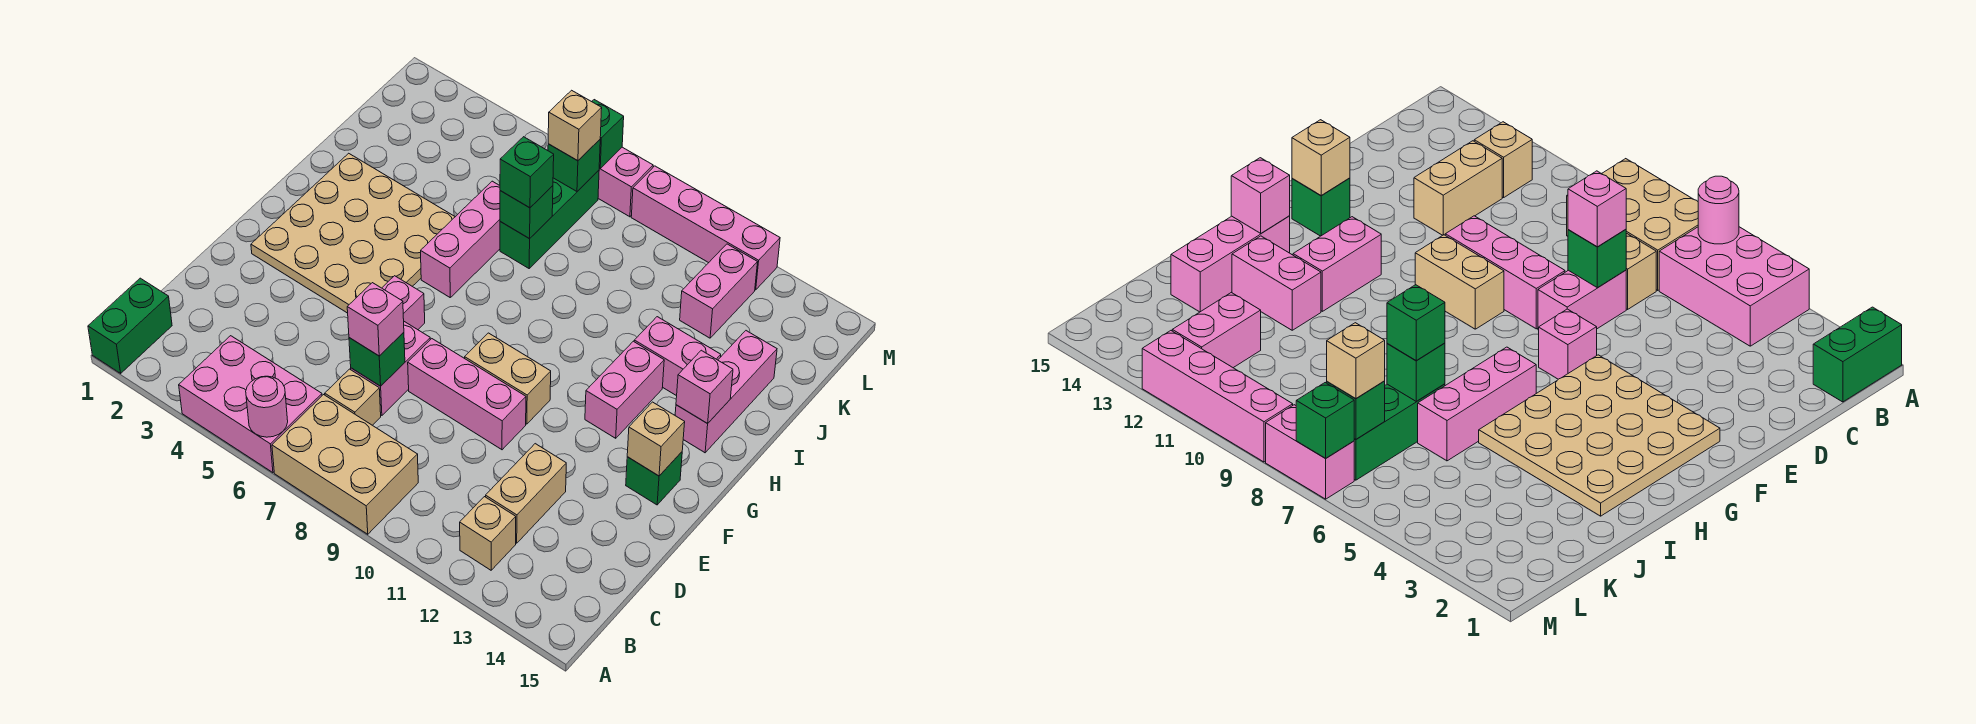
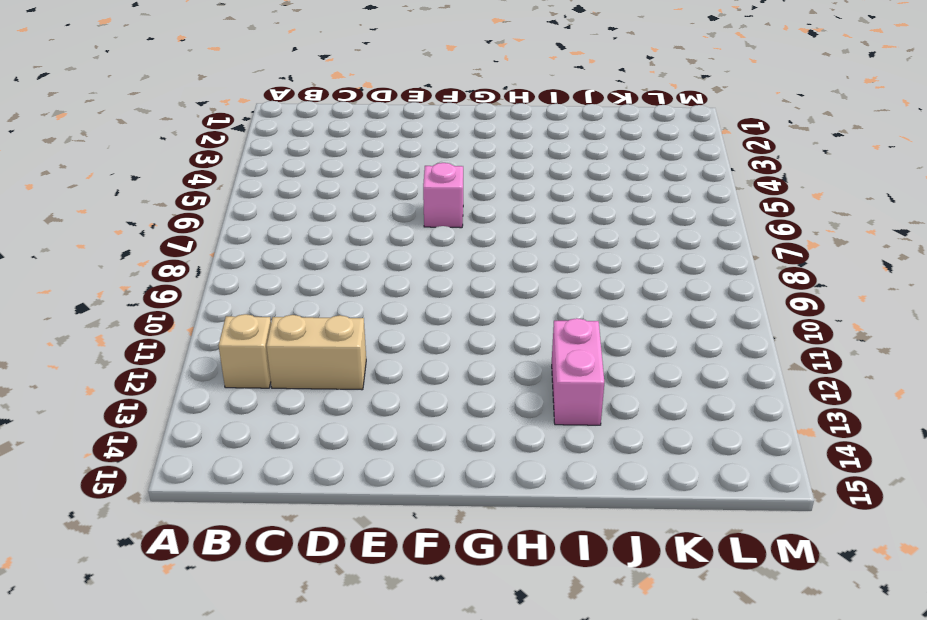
none -> green 1x2 brick [88,278,172,373]
none -> pink 2x3 brick [179,336,322,473]
none -> tan 2x3 brick [272,395,418,534]
none -> tan 1x1 brick [325,369,381,425]

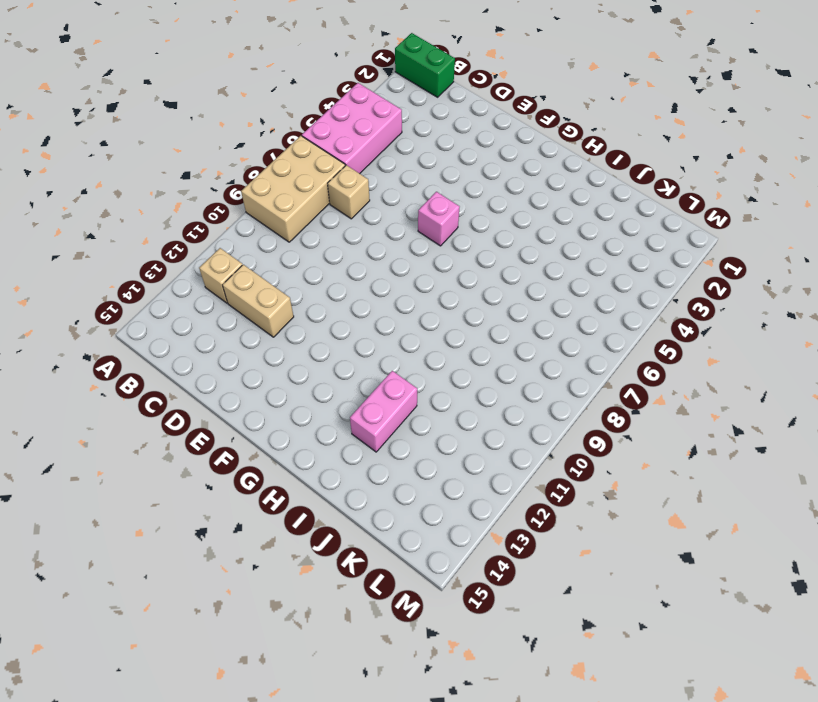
none -> pink 1x2 brick [351,322,430,415]
none -> pink 1x3 brick [408,339,526,450]
none -> tan 4x4 plate [251,153,455,313]
none -> tan 1x2 brick [465,333,551,424]

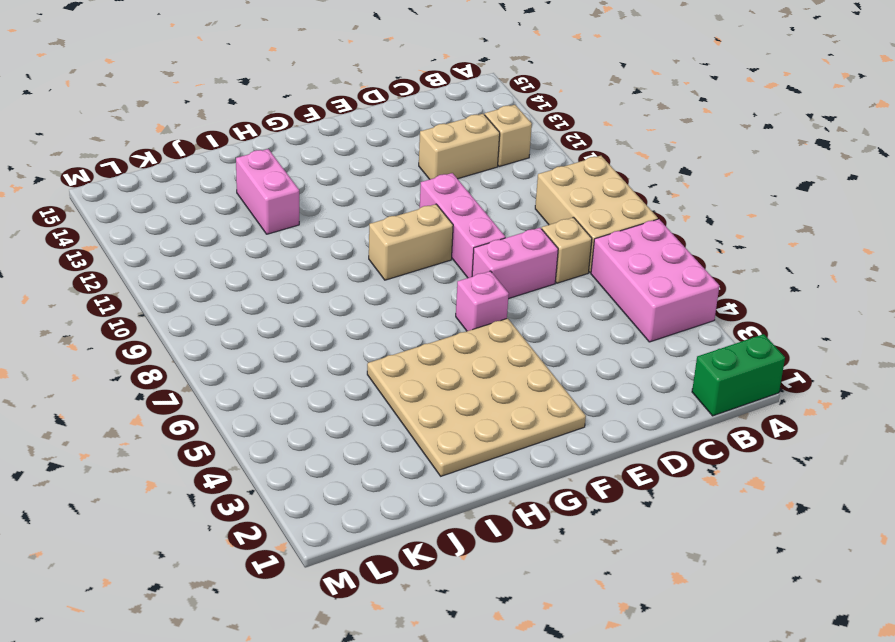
tan 1x2 brick [369,204,453,280] -> tan 1x2 brick turned to [465,333,551,424]
none -> green 1x1 brick [626,452,682,505]
none -> pink 1x2 brick [585,341,664,438]
none -> pink 1x3 brick [421,181,500,297]
none -> pink 1x3 brick [675,331,777,453]

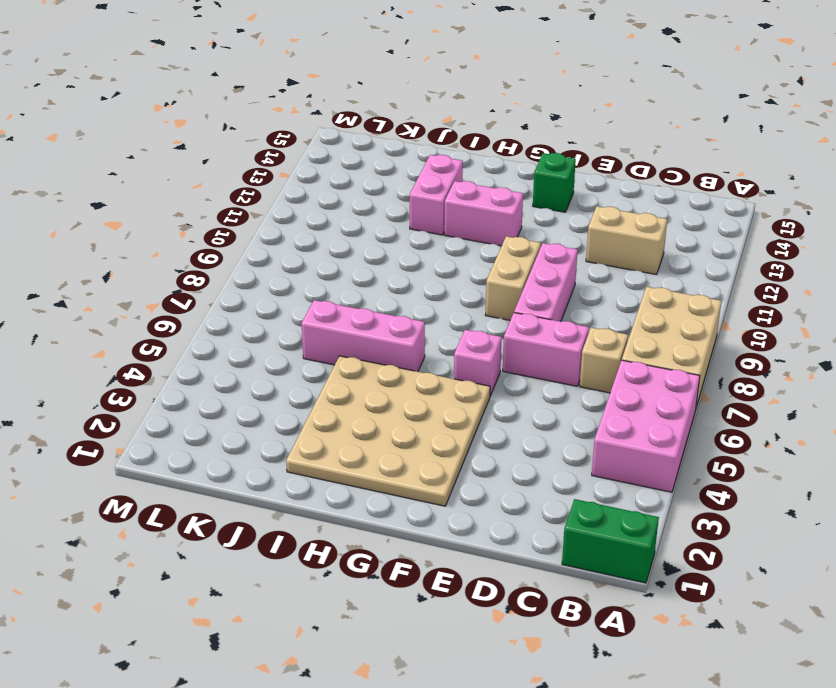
none -> tan 1x1 brick [460,497,516,570]
none -> pink 1x3 brick [675,331,777,453]
none -> green 1x3 brick [500,170,599,268]
none -> pink 1x2 brick [680,244,757,338]

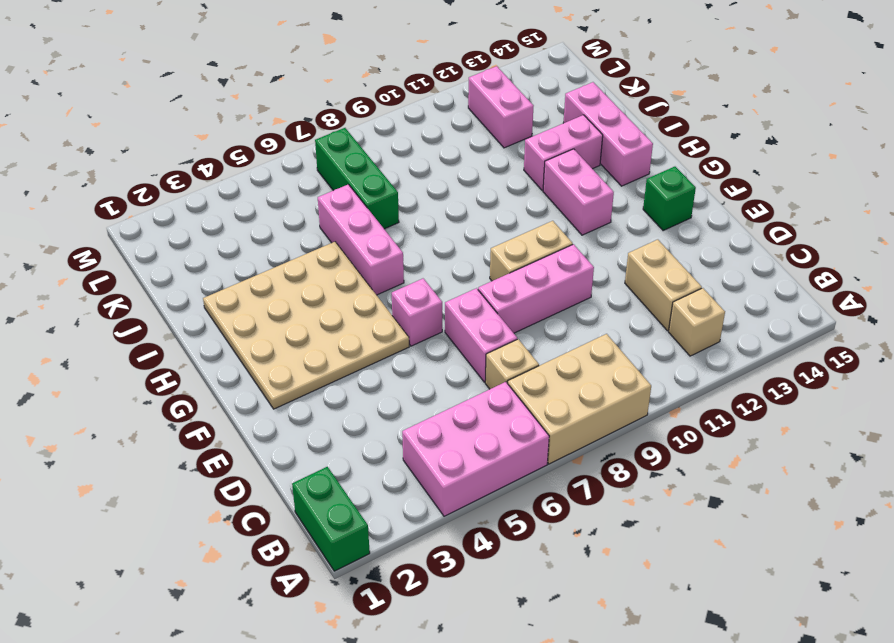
none -> pink 1x2 brick [598,147,653,217]
none -> pink 1x4 brick [631,166,780,290]
none -> pink 1x1 round brick [246,376,288,437]
none -> green 1x1 brick [349,332,405,386]

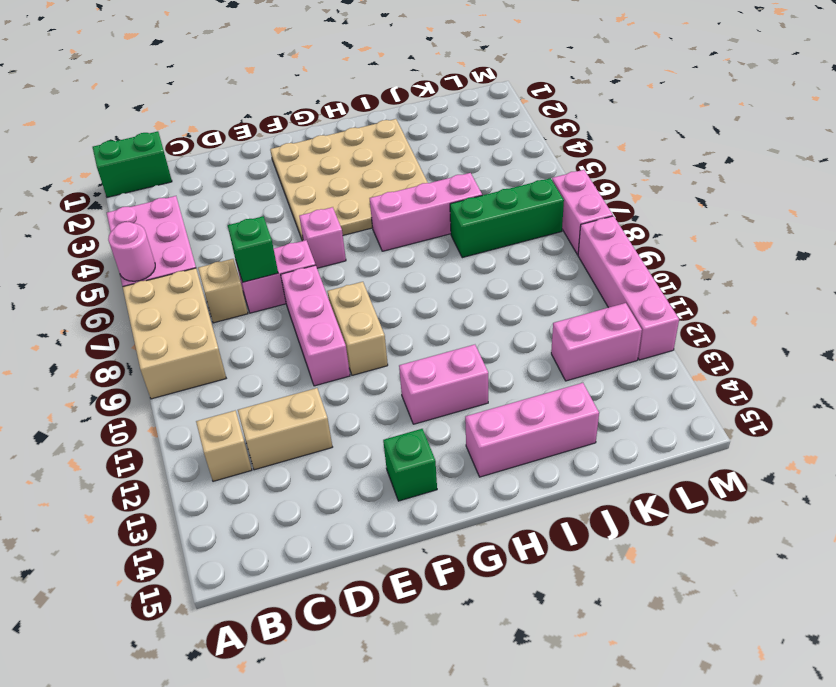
none -> pink 1x2 brick [634,317,721,396]
none -> tan 1x1 brick [627,402,685,476]
none -> pink 1x1 brick [676,350,733,424]
none -> green 1x1 brick [500,186,553,239]

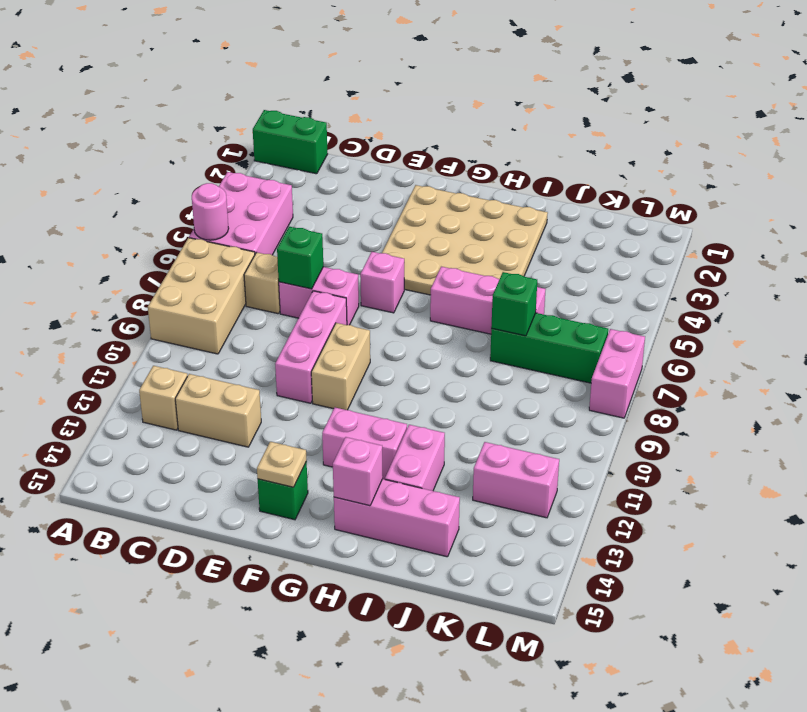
tan 1x1 plate [257,442,307,487] -> tan 1x1 brick [627,402,685,476]
none -> pink 1x4 brick [631,166,780,290]
none -> green 1x1 brick [548,140,600,191]
none -> green 1x1 brick [592,100,624,168]
none -> pink 1x1 brick [347,283,404,356]

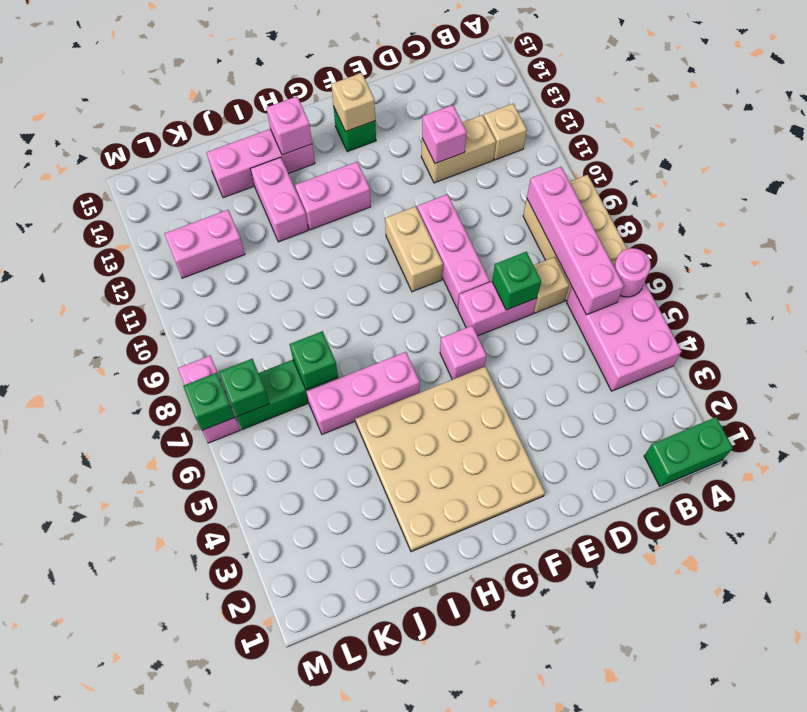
pink 1x4 brick [527,167,624,315] -> pink 1x4 brick moved to [631,166,780,290]
pink 1x1 brick [422,105,467,164] -> pink 1x1 brick moved to [347,283,404,356]
none -> green 1x1 brick [500,137,554,208]
none -> tan 1x1 brick [548,90,602,161]

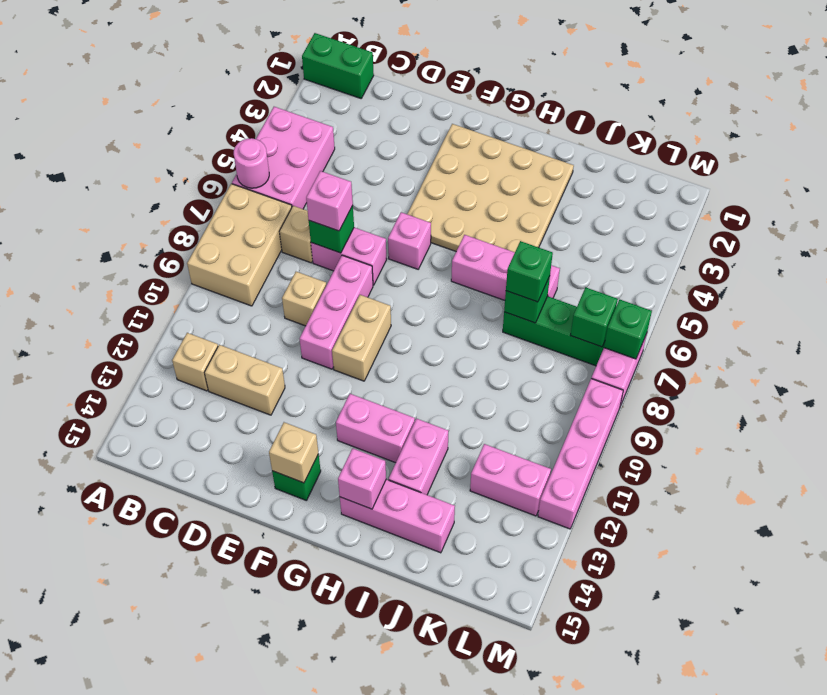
tan 1x1 brick [282,272,326,326] -> tan 1x1 brick moved to [548,90,602,161]

